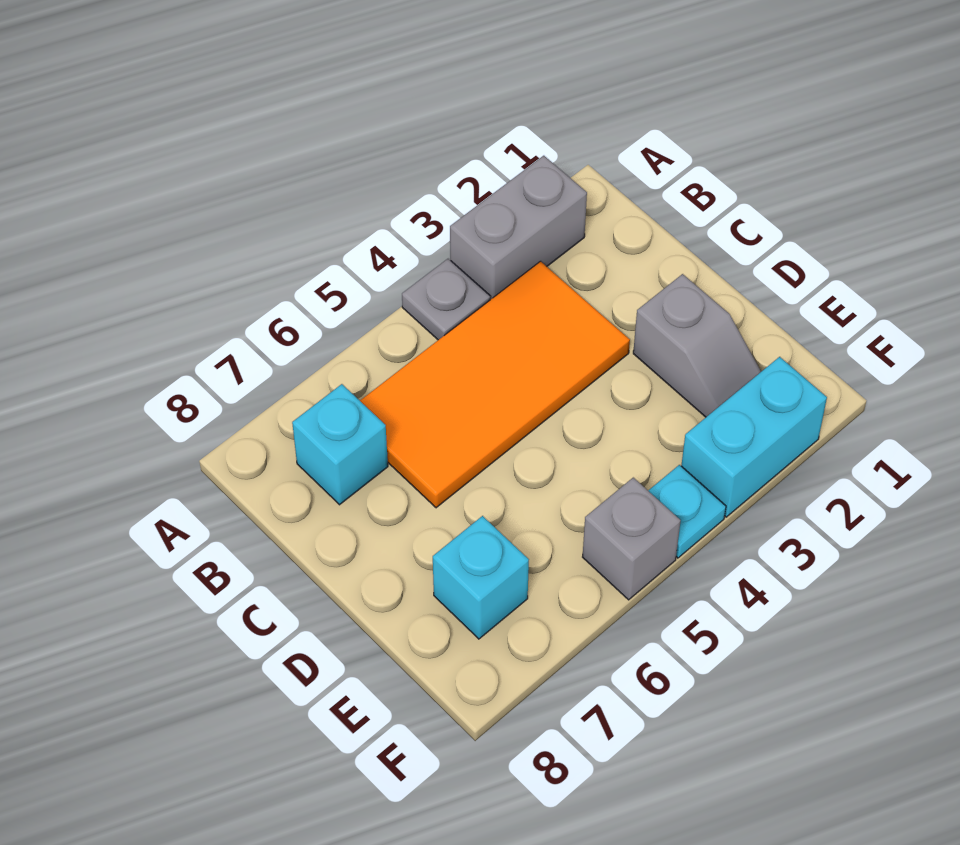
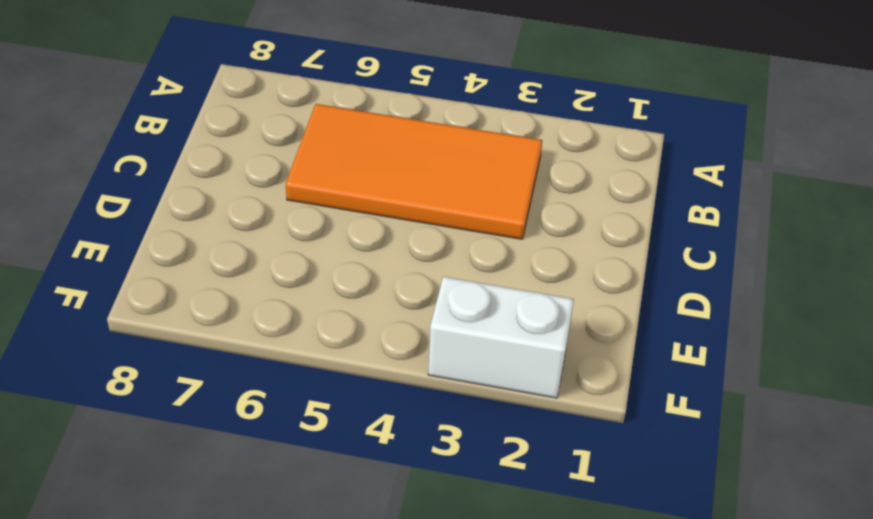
white 1x2 brick [428,277,574,398] -> cyan 1x2 brick [681,357,827,517]
none -> grey 1x2 brick [450,156,587,300]
none -> grey 1x1 plate [402,259,490,340]

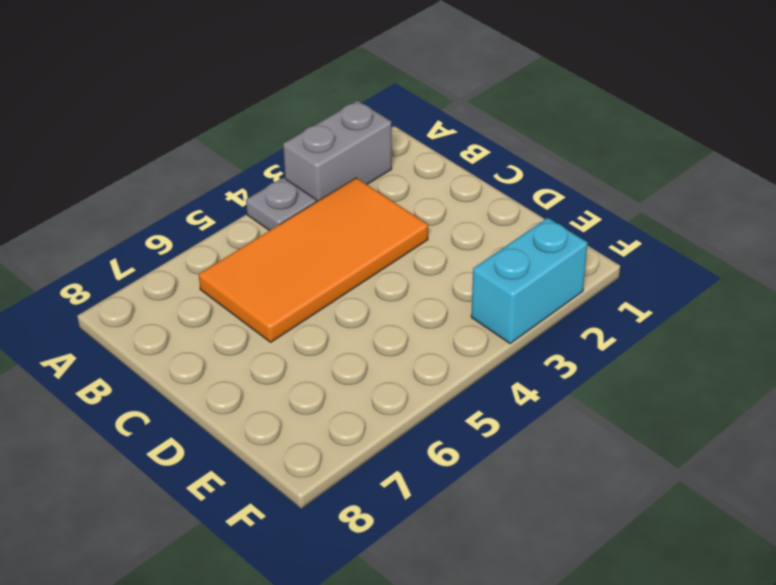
none -> cyan 1x1 brick [292,384,388,505]
none -> grey 1x2 slope [633,274,761,417]

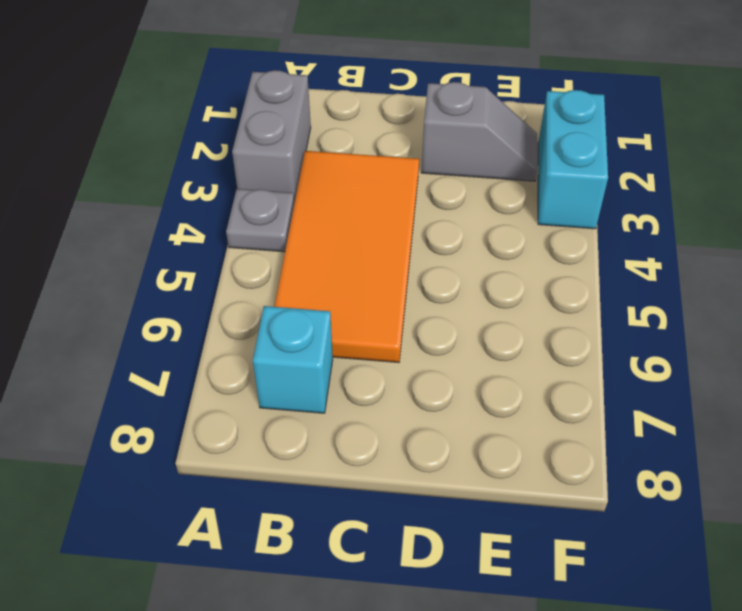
none -> cyan 1x1 brick [433,516,529,639]
none -> cyan 1x1 plate [648,465,726,558]

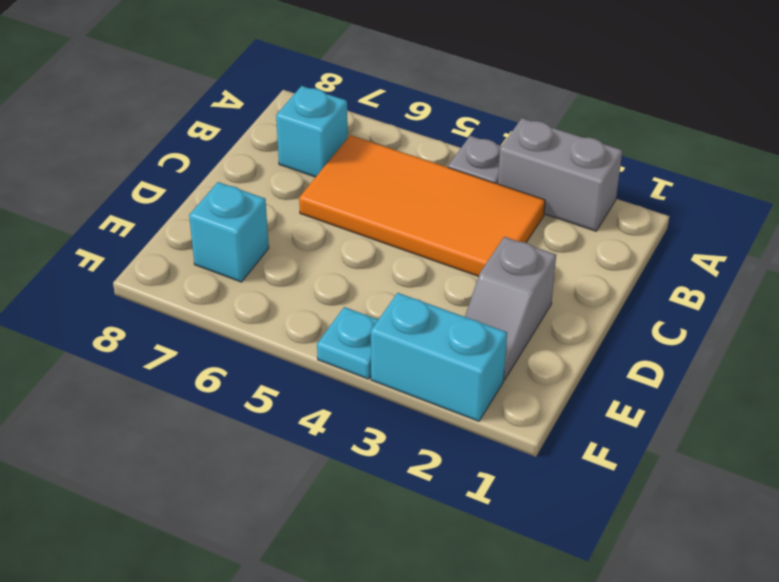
none -> grey 1x1 brick [583,478,681,600]

